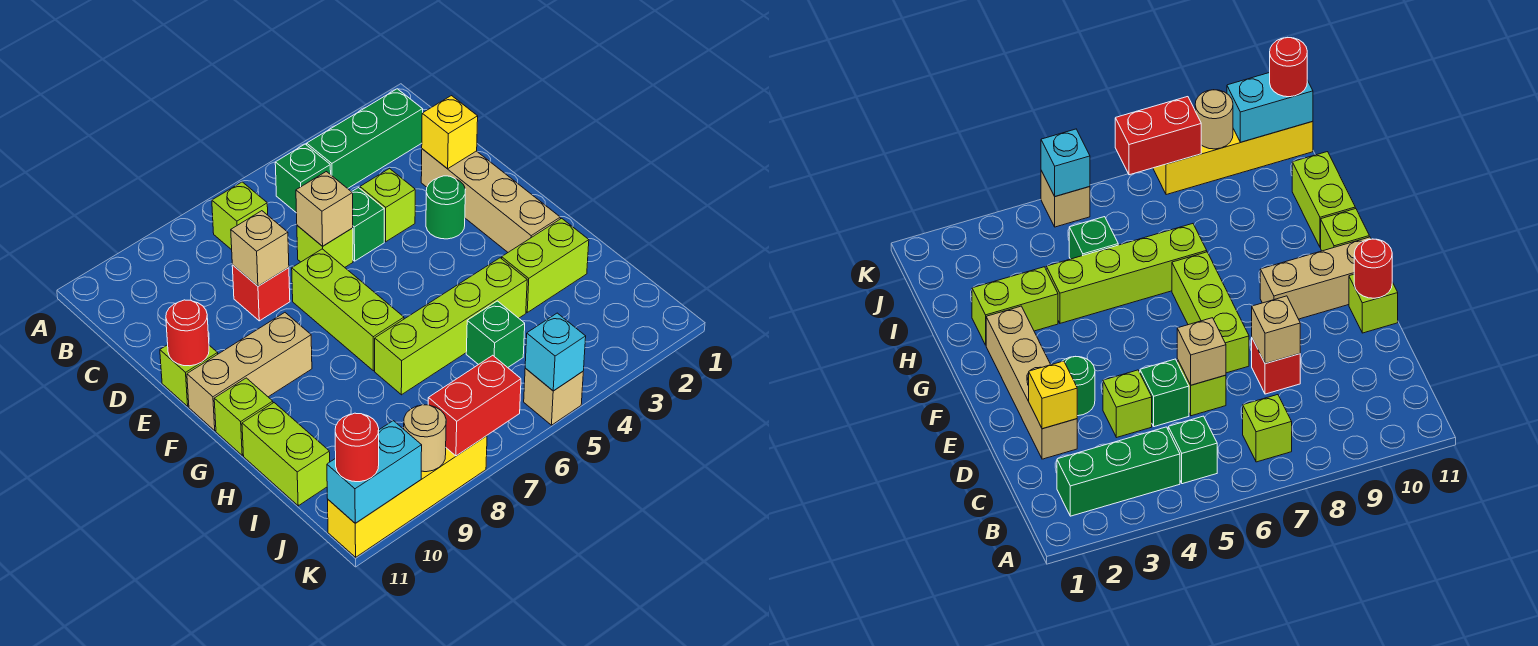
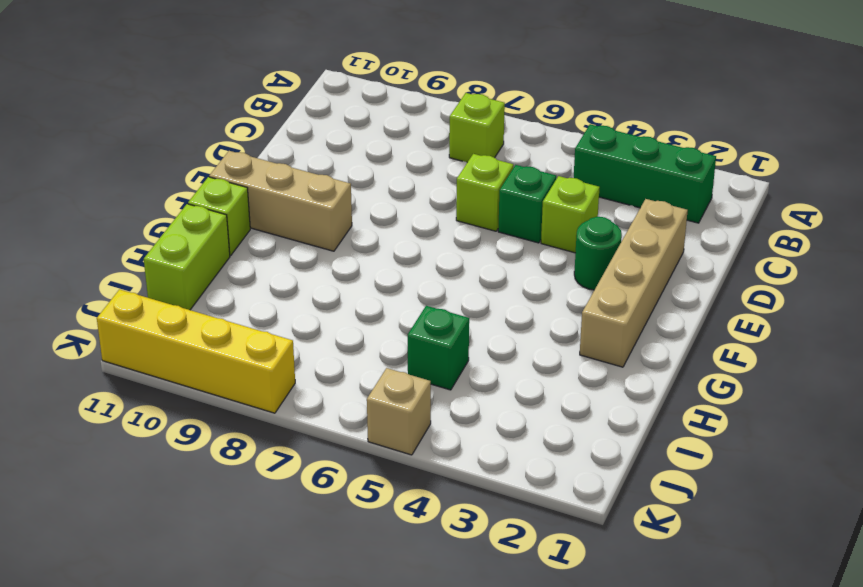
none -> green 1x1 brick [275,144,331,213]
none -> red 1x1 brick [232,265,290,321]
none -> lime 1x3 brick [292,249,404,371]

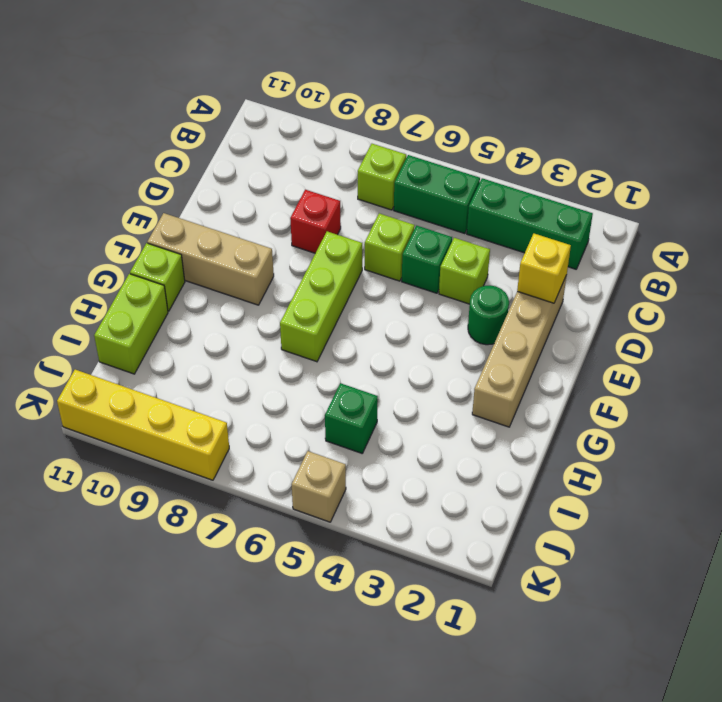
green 1x2 brick [394,155,480,234] -> green 1x1 brick [275,144,331,213]
none -> lime 1x1 brick [160,345,218,406]
none -> lime 1x2 brick [502,218,589,312]
none -> lime 1x4 brick [375,258,527,395]

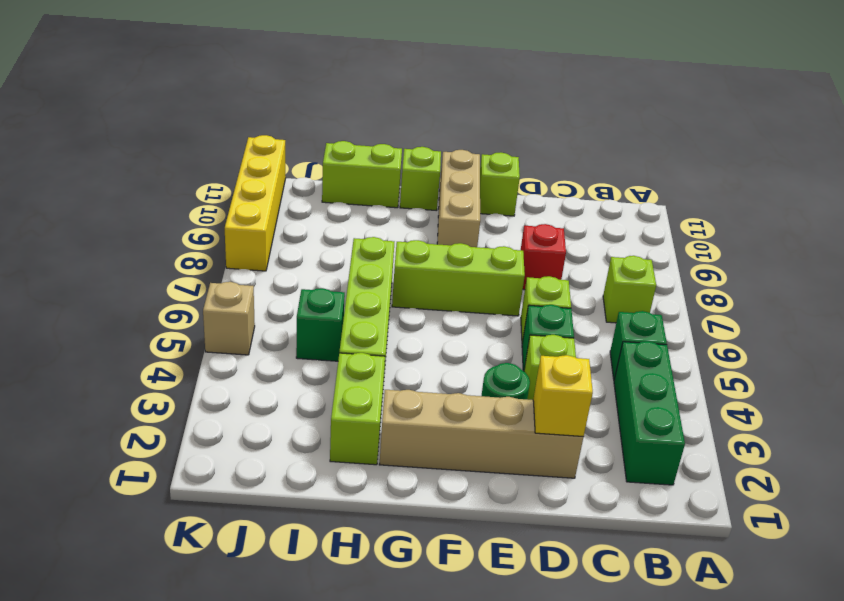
none -> tan 1x1 brick [296,172,353,246]
none -> tan 1x1 brick [231,211,289,286]
none -> red 1x1 round brick [166,300,209,366]

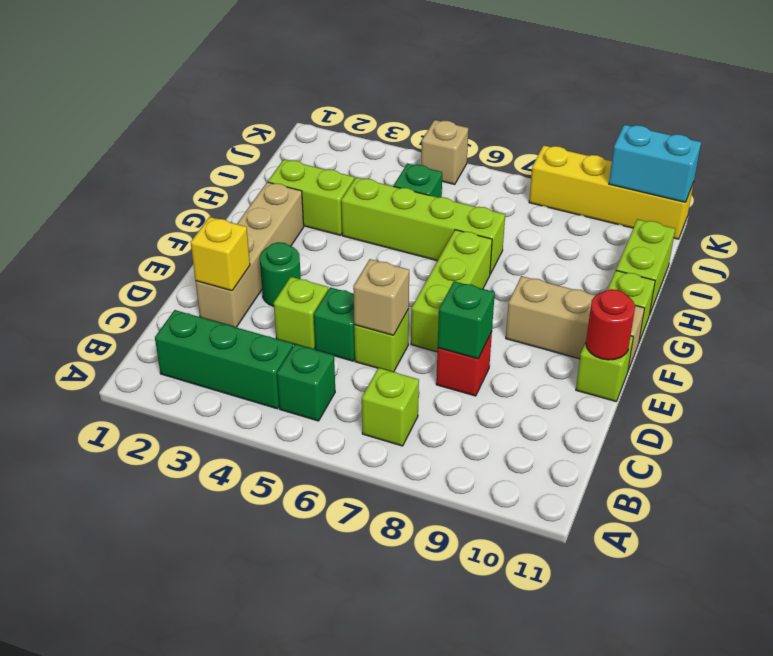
green 1x1 brick [438,281,495,359] -> tan 1x1 brick [231,211,289,286]
none -> cyan 1x1 brick [525,313,586,391]
none -> red 1x2 brick [428,355,521,456]
none -> tan 1x1 round brick [404,405,446,472]

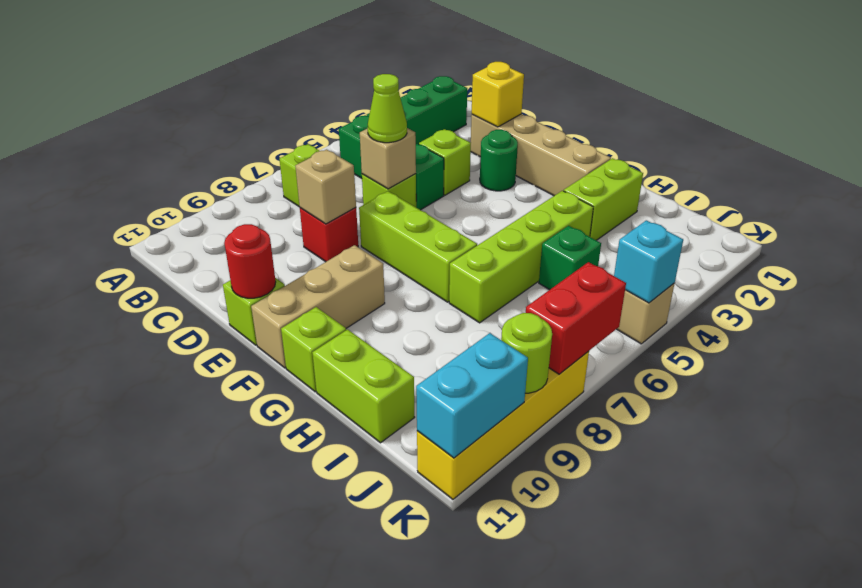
lime 1x1 cone [368,74,407,143] -> none
lime 1x1 round brick [501,313,552,393] -> tan 1x1 round brick [404,405,446,472]
none -> red 1x1 round brick [335,413,379,482]

